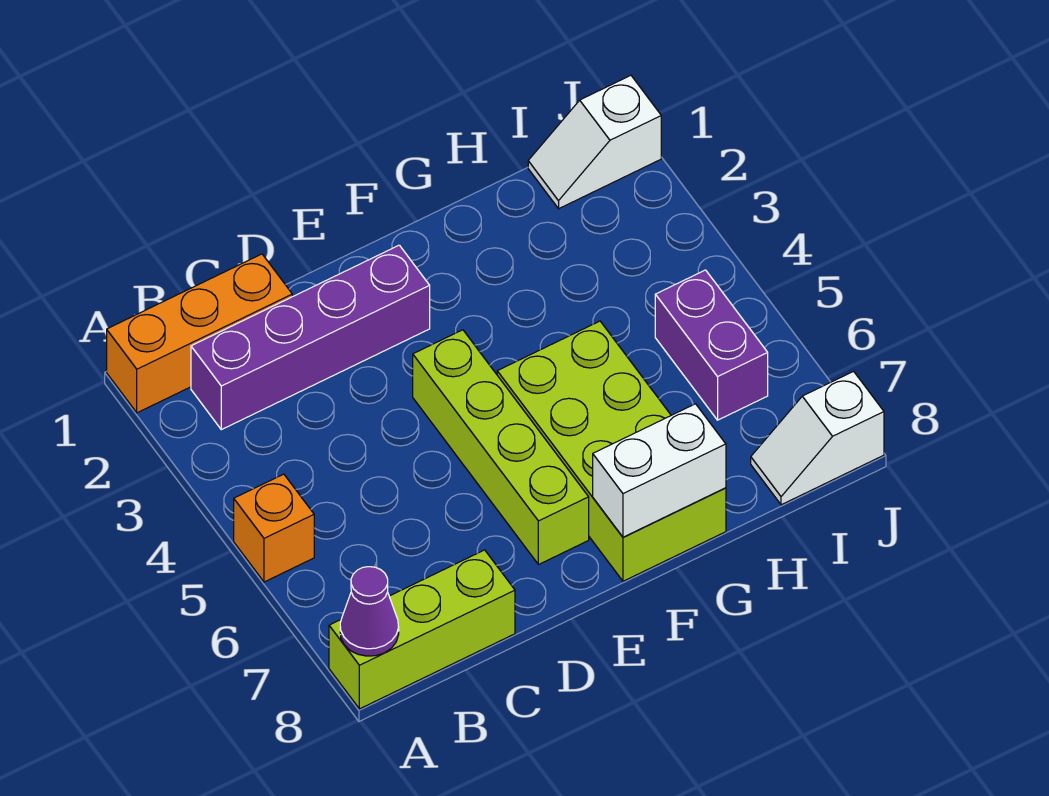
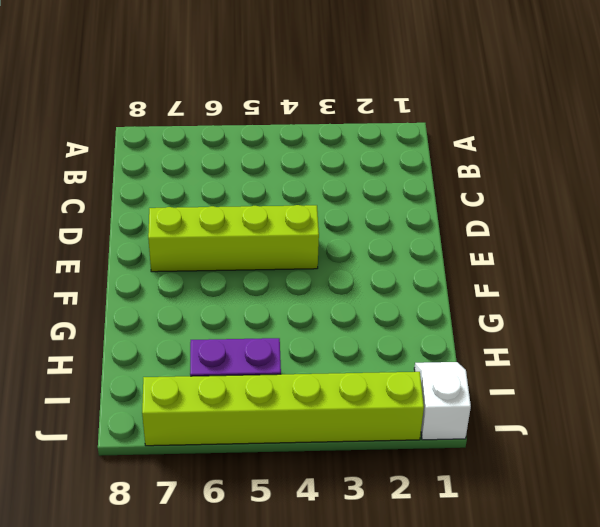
lime 1x6 brick [142,372,424,446] -> none
none -> orange 1x3 brick [107,254,292,413]
none -> orange 1x1 brick [234,474,314,582]

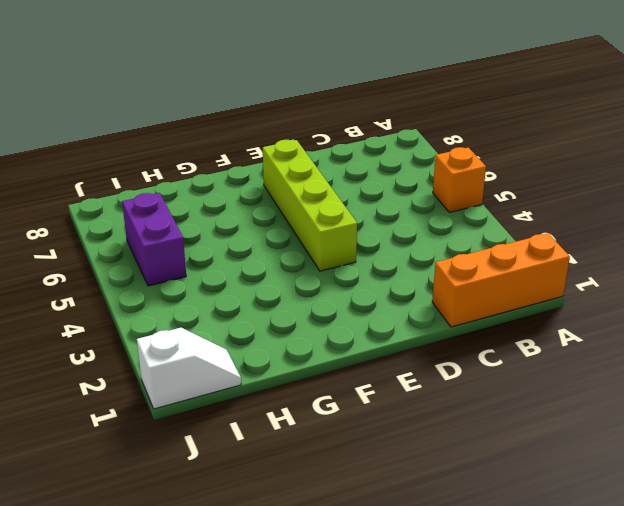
none -> lime 1x3 brick [329,550,515,709]
none -> purple 1x4 brick [191,245,430,430]

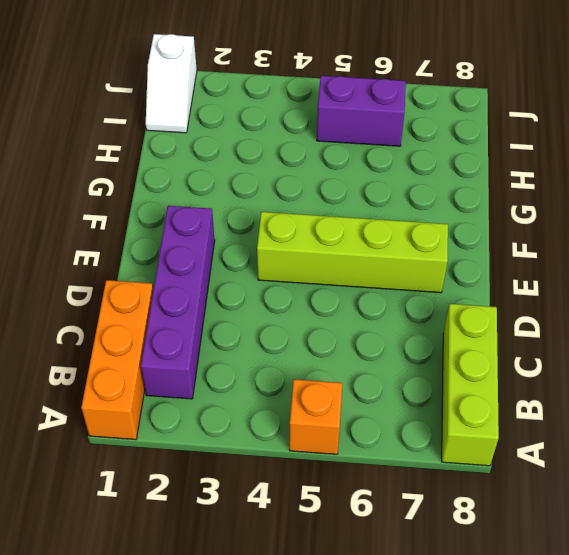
none -> lime 2x4 brick [497,321,726,581]
none -> white 1x2 slope [751,371,884,505]

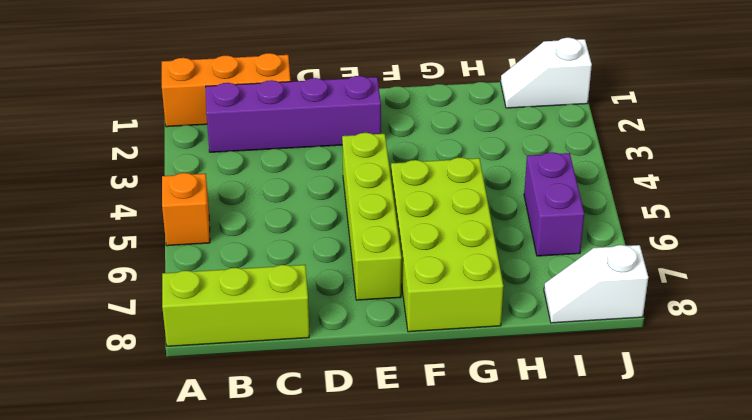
none -> purple 1x1 cone [340,567,399,656]
none -> white 1x2 brick [593,404,726,537]

